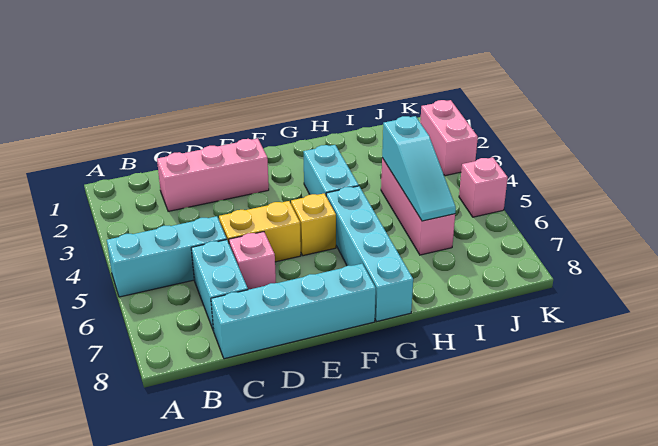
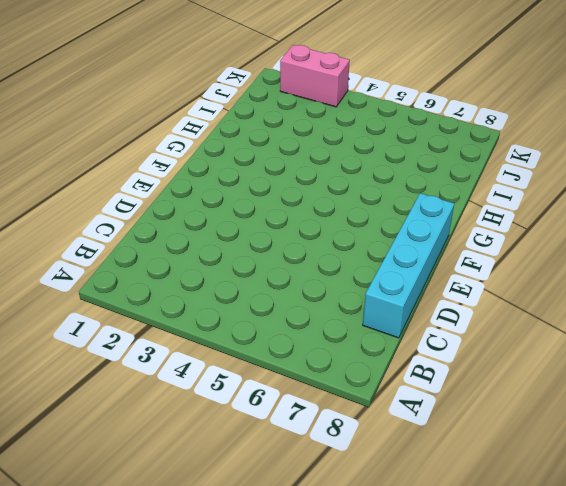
none -> cyan 1x3 brick [107,216,227,297]
none -> pink 1x3 brick [157,138,269,211]
none -> cyan 1x2 brick [191,240,248,331]

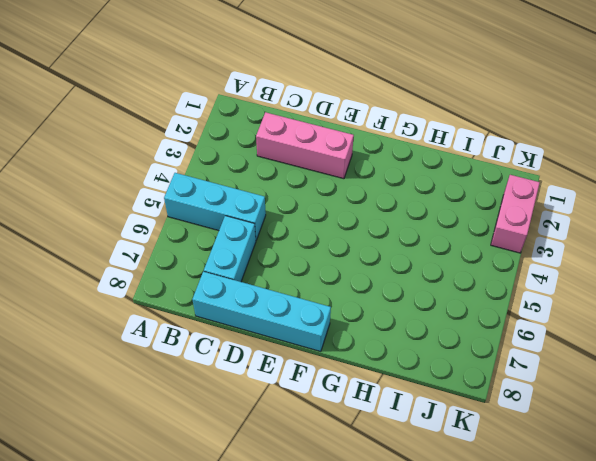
none -> yellow 1x2 brick [219,201,301,262]
none -> pink 1x1 brick [229,232,276,290]
none -> yellow 1x1 brick [291,194,336,256]

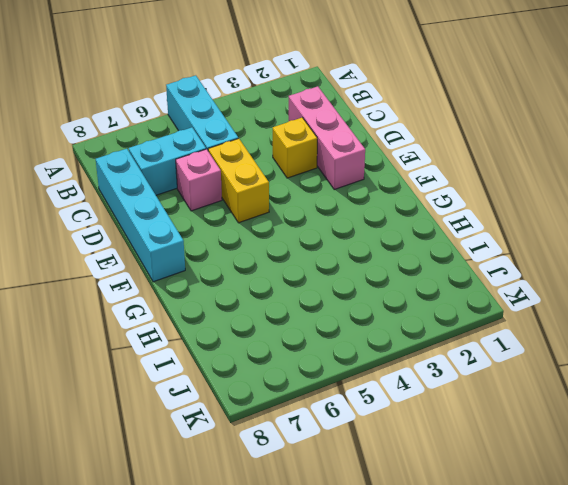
yellow 1x1 brick [273,117,317,178] -> yellow 1x1 brick moved to [291,194,336,256]
none -> cyan 1x2 brick [303,145,359,195]
none -> cyan 1x4 brick [326,186,413,322]
none -> pink 1x3 brick [381,158,455,255]

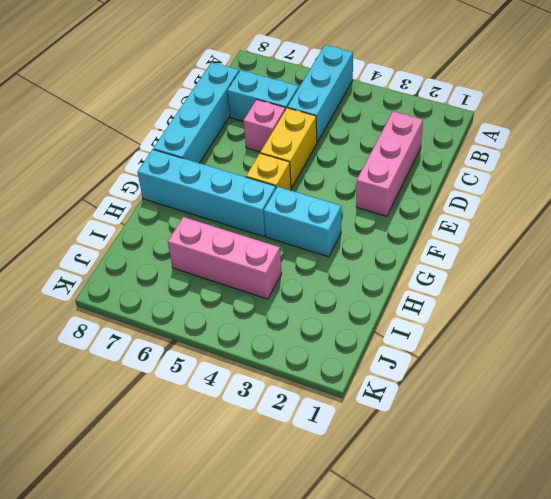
none -> pink 1x2 brick [420,100,478,176]
none -> pink 1x1 brick [459,157,508,217]
none -> cyan 1x3 slope [382,116,456,221]

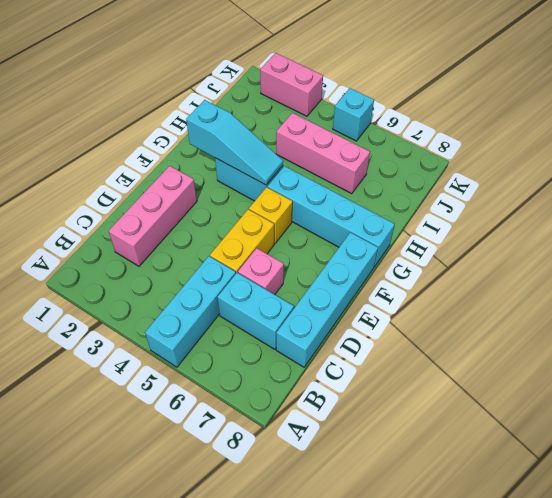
cyan 1x3 slope [186,100,283,185] -> cyan 1x3 slope moved to [382,116,456,221]
cyan 1x1 brick [333,88,374,141] -> pink 1x1 brick [459,157,508,217]

